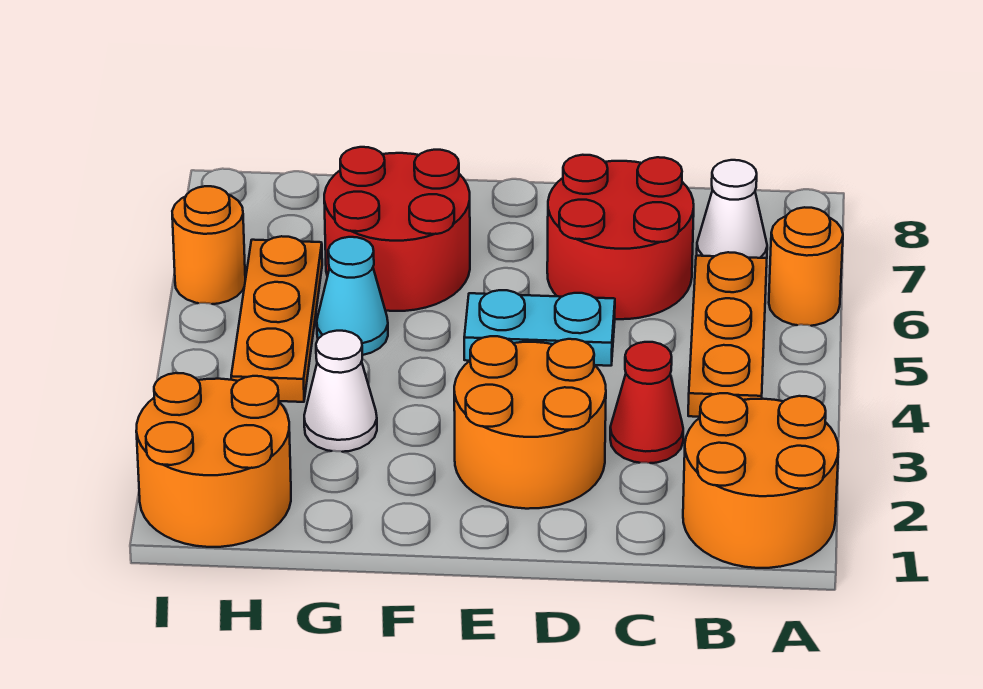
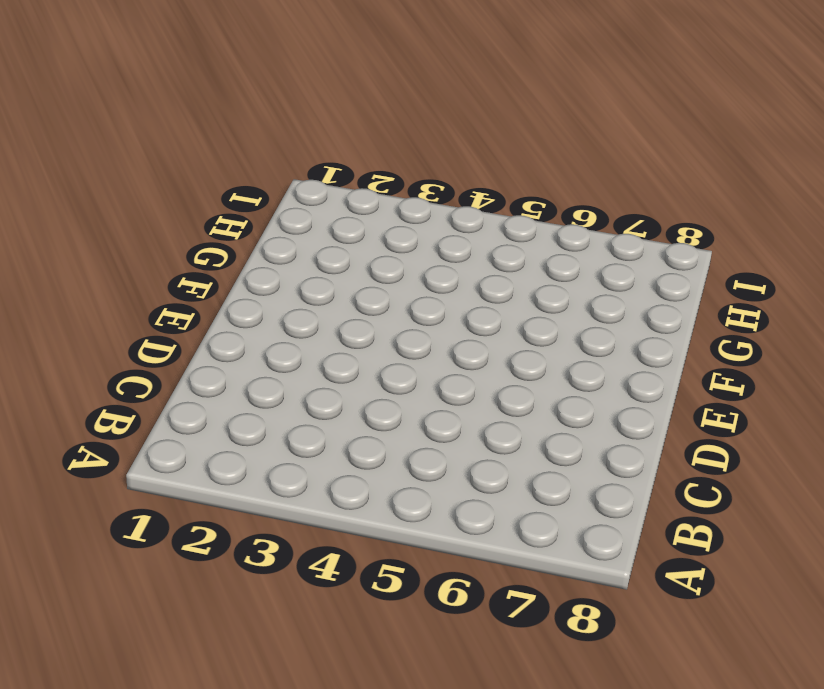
none -> orange 2x2 round brick [683,393,839,568]
none -> orange 1x1 round brick [769,207,843,326]
none -> orange 1x3 plate [688,252,767,417]

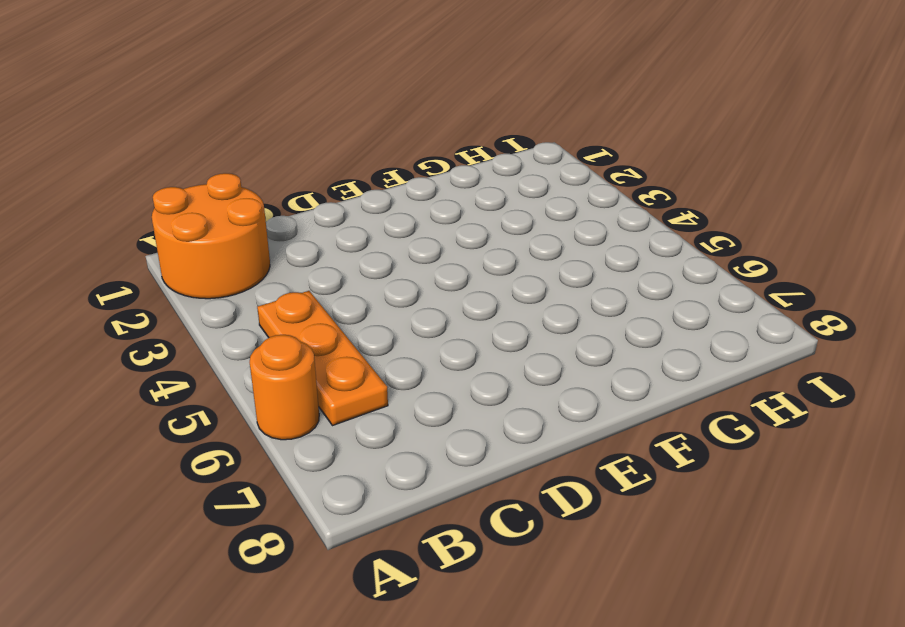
none -> white 1x1 cone [697,160,767,258]
none -> red 1x1 cone [610,342,683,463]
none -> red 2x2 round brick [547,155,694,319]

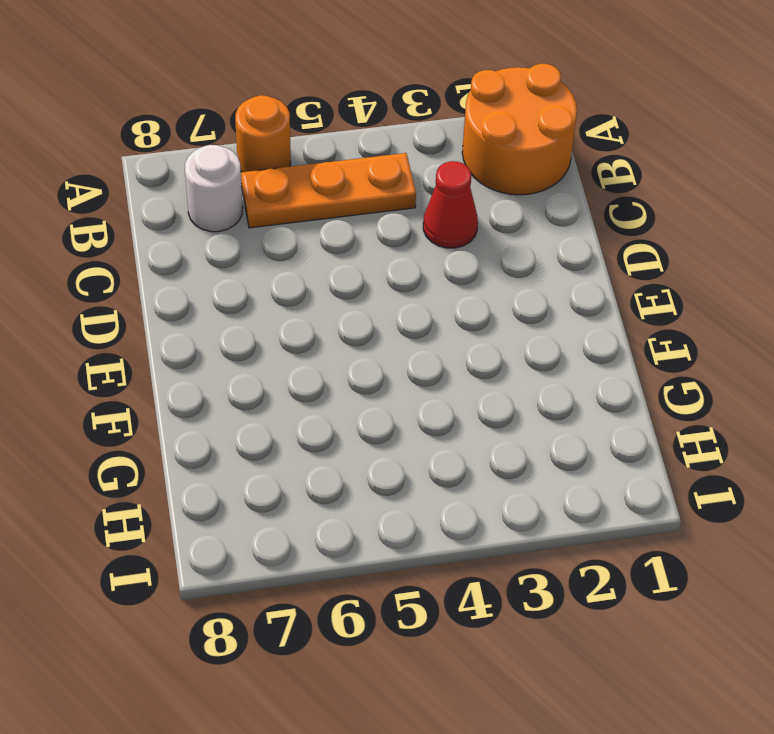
white 1x1 round brick [185,145,243,232] -> white 1x1 cone [697,160,767,258]
none -> red 2x2 round brick [547,155,694,319]
none -> orange 2x2 round brick [454,336,606,509]
none -> cyan 1x2 plate [464,290,615,366]

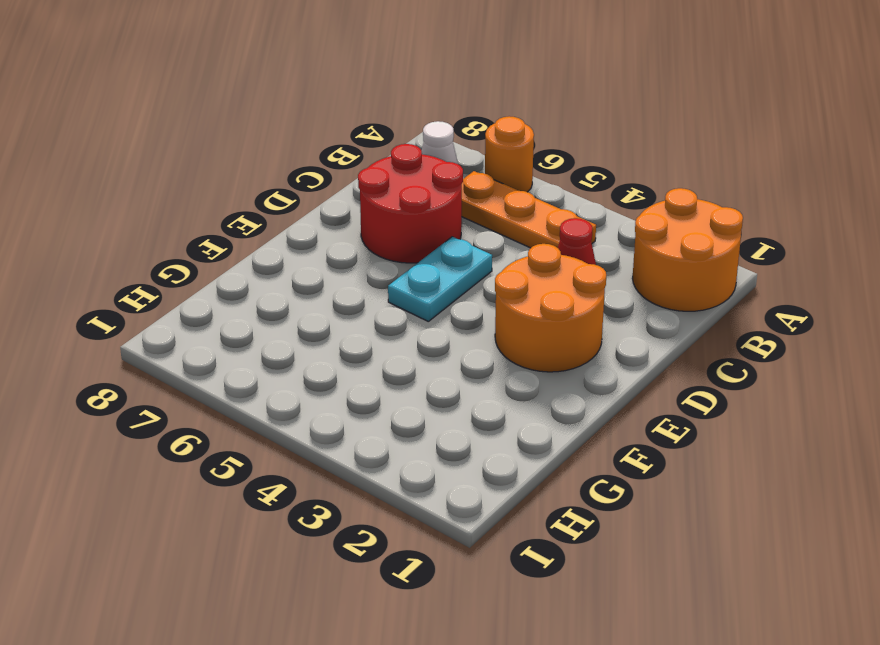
none -> red 2x2 round brick [324,147,470,311]
none -> white 1x1 cone [304,331,377,452]
none -> cyan 1x1 cone [317,237,388,355]

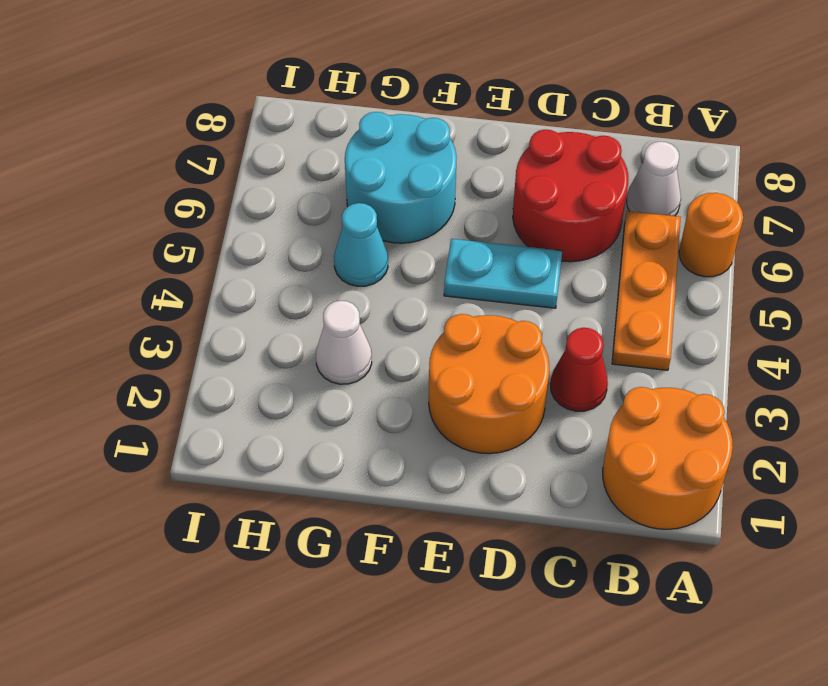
cyan 2x2 round brick [345,112,457,243] -> red 2x2 round brick [324,147,470,311]
none -> orange 2x2 round brick [136,373,291,547]
none -> orange 1x3 plate [231,236,322,402]
none -> orange 1x1 round brick [172,186,245,304]

